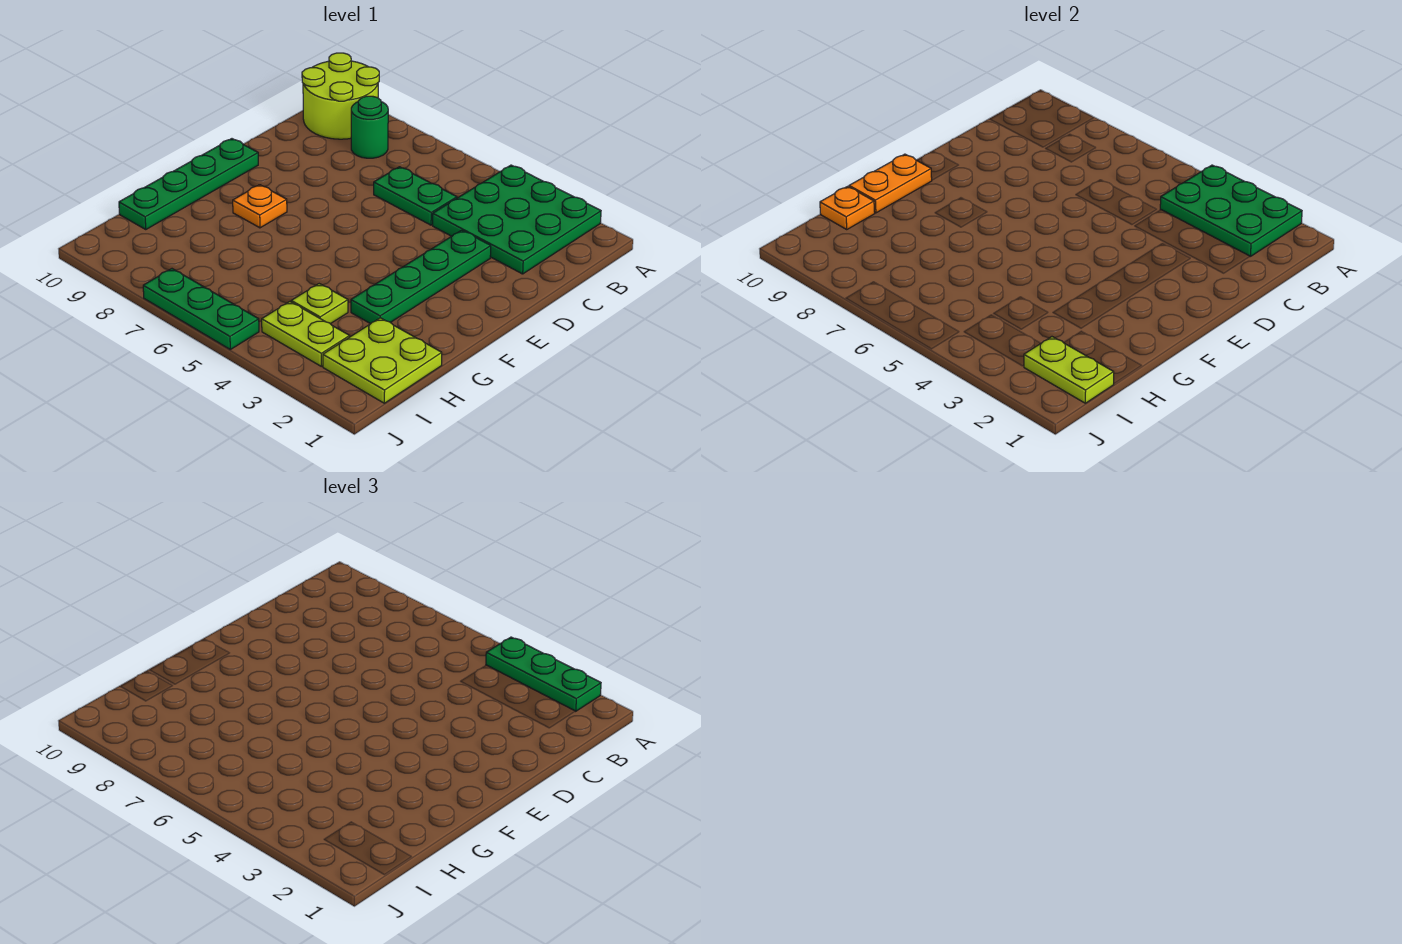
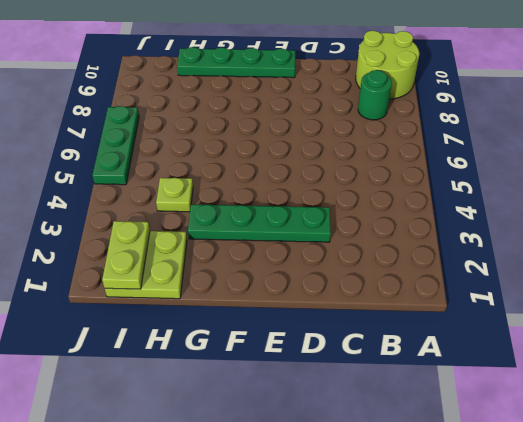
none -> green 3x3 plate [433,165,601,274]
none -> green 1x2 plate [374,167,457,225]
none -> orange 1x1 plate [233,185,287,228]

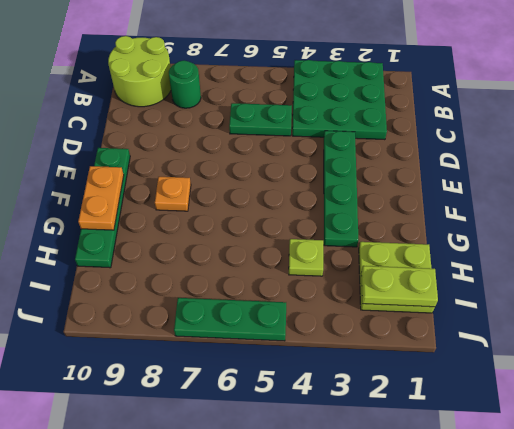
none -> lime 1x2 plate [262,302,350,366]
none -> green 2x3 plate [1160,165,1302,256]
none -> orange 1x1 plate [820,186,875,229]

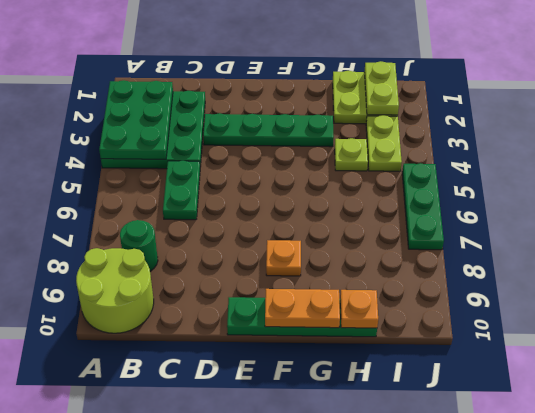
none -> green 1x3 plate [486,637,601,711]

